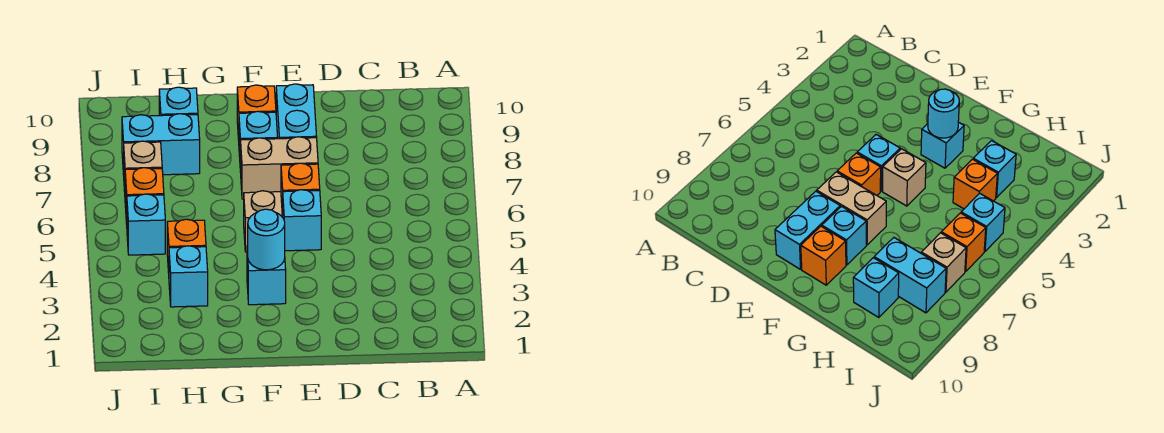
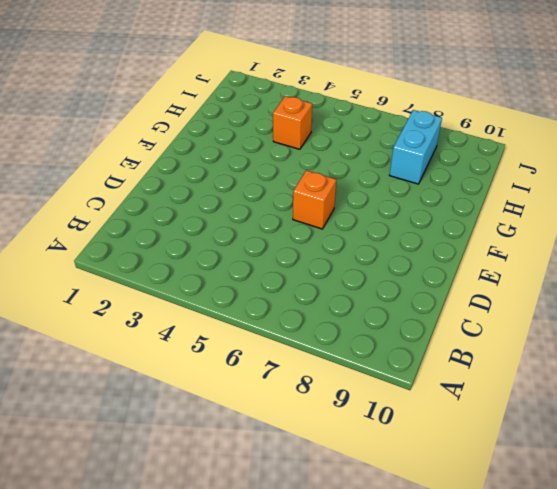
none -> cyan 1x1 brick [283,190,321,251]
none -> tan 1x2 brick [241,137,318,199]
none -> cyan 1x2 brick [276,84,317,139]

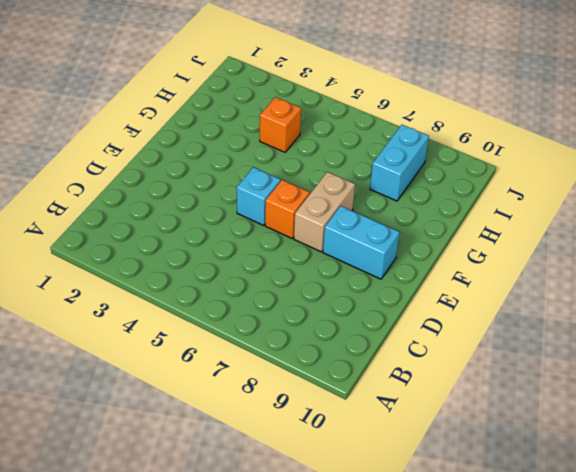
none -> cyan 1x1 brick [247,246,286,305]
none -> tan 1x1 brick [244,191,282,252]
none -> cyan 1x1 brick [239,111,278,172]

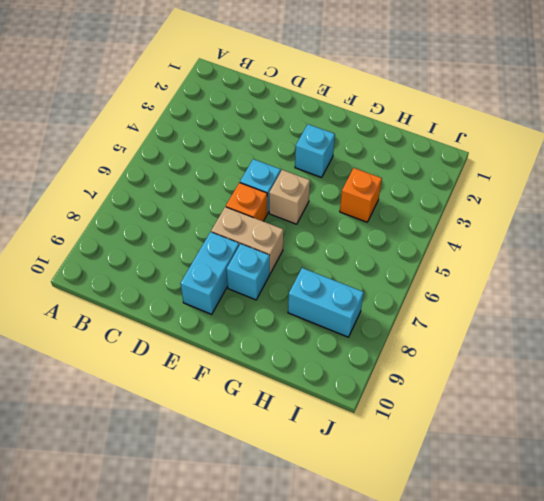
none -> orange 1x1 brick [237,85,276,140]
none -> cyan 1x1 brick [169,246,208,307]
none -> cyan 1x1 brick [159,87,198,116]

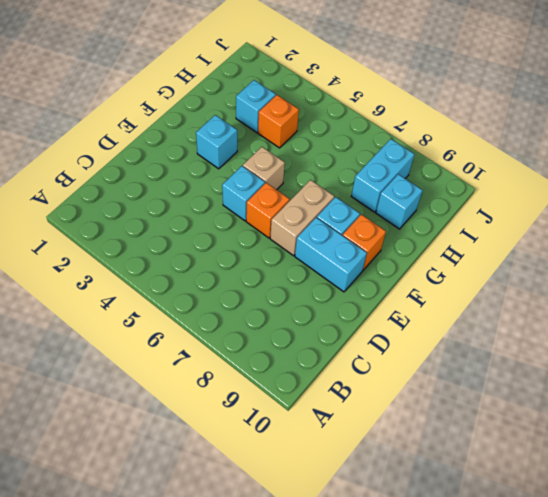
none -> cyan 1x1 brick [127,194,165,255]
none -> orange 1x1 brick [125,168,164,224]
none -> tan 1x1 brick [124,141,162,192]

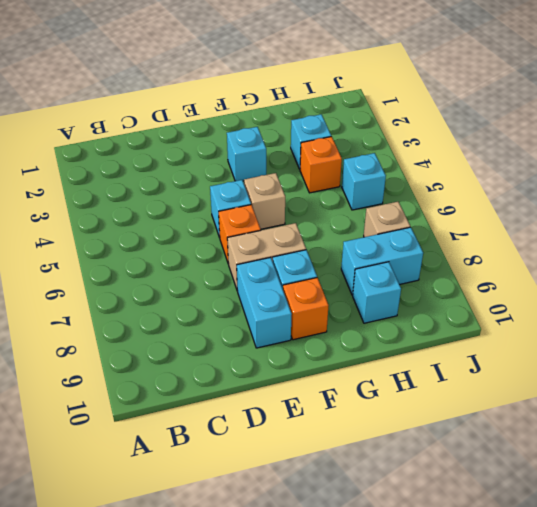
none -> orange 1x1 brick [125,168,164,224]
none -> cyan 1x1 round brick [248,209,285,270]

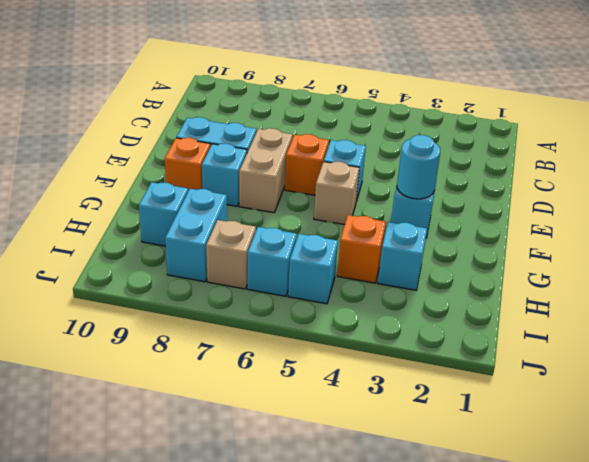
cyan 1x1 brick [247,227,297,296] -> orange 1x1 brick [125,168,164,224]

